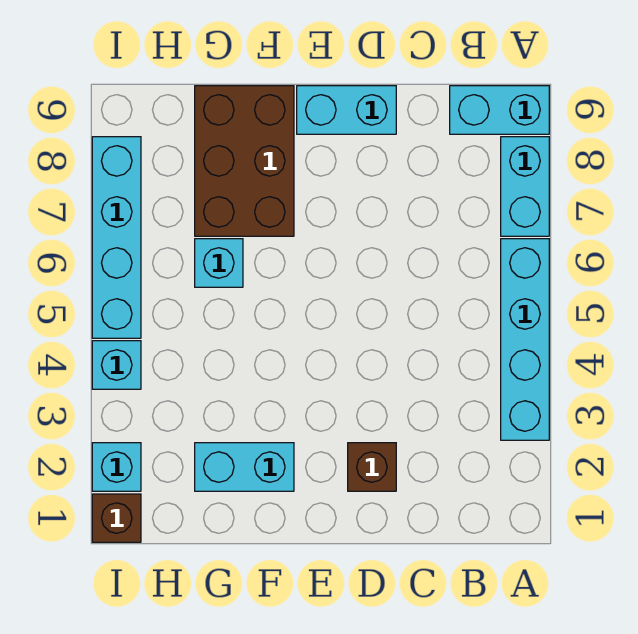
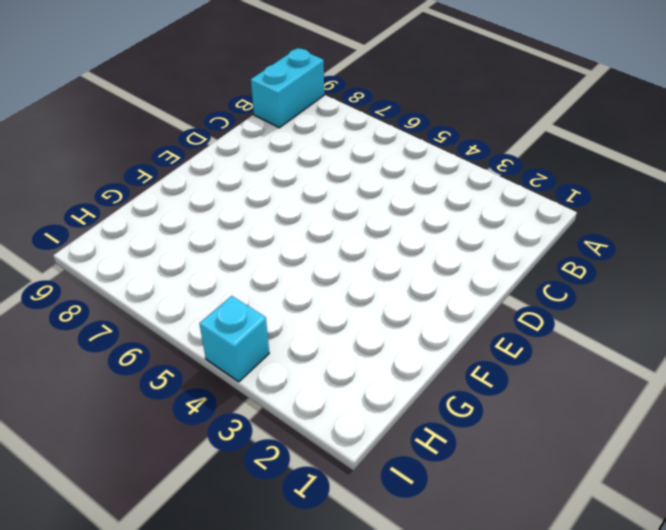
none -> cyan 1x4 brick [501,239,549,440]
none -> cyan 1x2 brick [501,137,549,236]
none -> brown 1x1 brick [348,443,396,491]

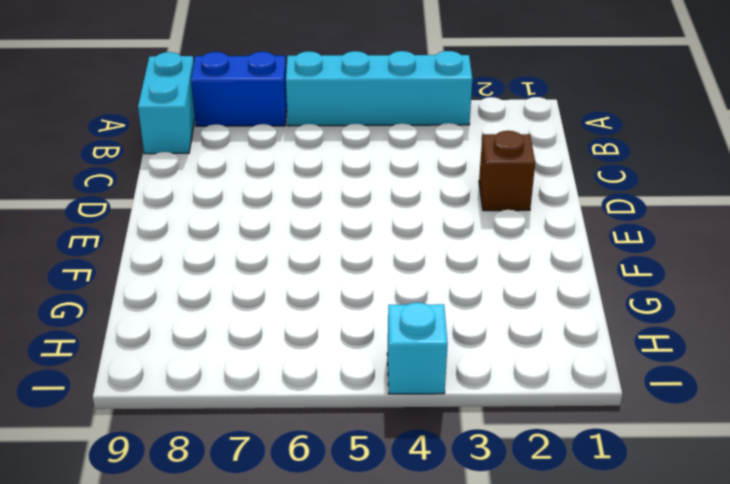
blue 1x2 brick [191,52,287,126] -> cyan 1x2 brick [501,137,549,236]
none -> cyan 1x2 brick [297,86,396,134]
none -> cyan 1x2 brick [195,443,294,491]
none -> brown 2x3 brick [195,86,294,236]

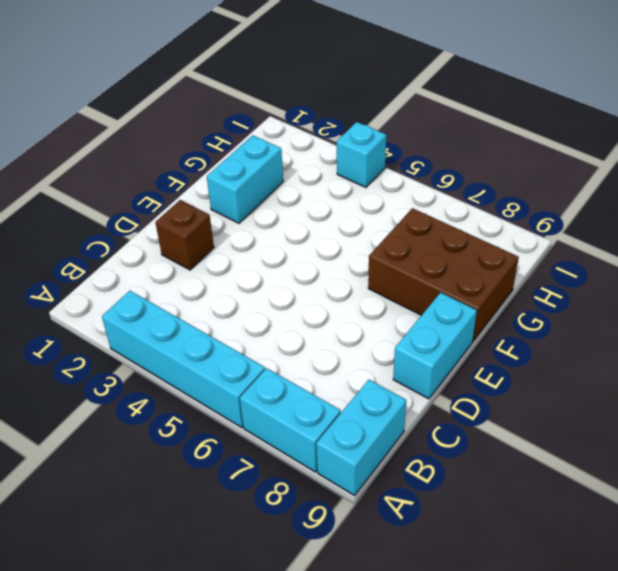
none -> cyan 1x1 brick [195,239,243,287]
none -> brown 1x1 brick [92,494,141,542]
none -> cyan 1x1 brick [92,443,141,491]

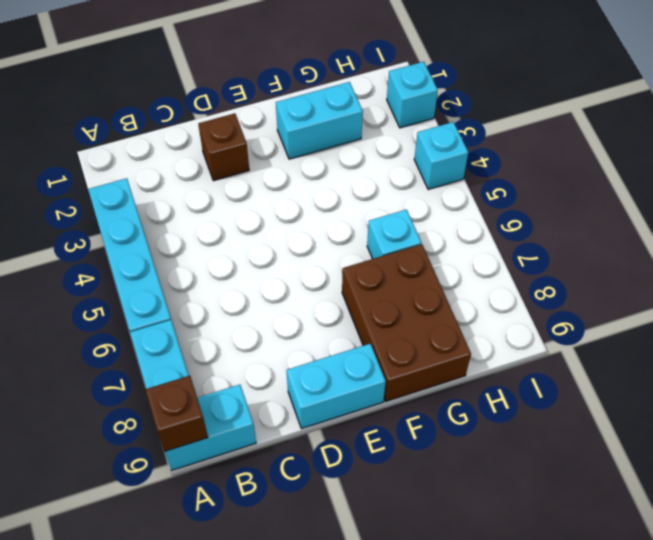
brown 1x1 brick [145,376,208,451] -> brown 1x1 brick moved to [92,494,141,542]
none -> cyan 1x4 brick [92,137,141,338]

